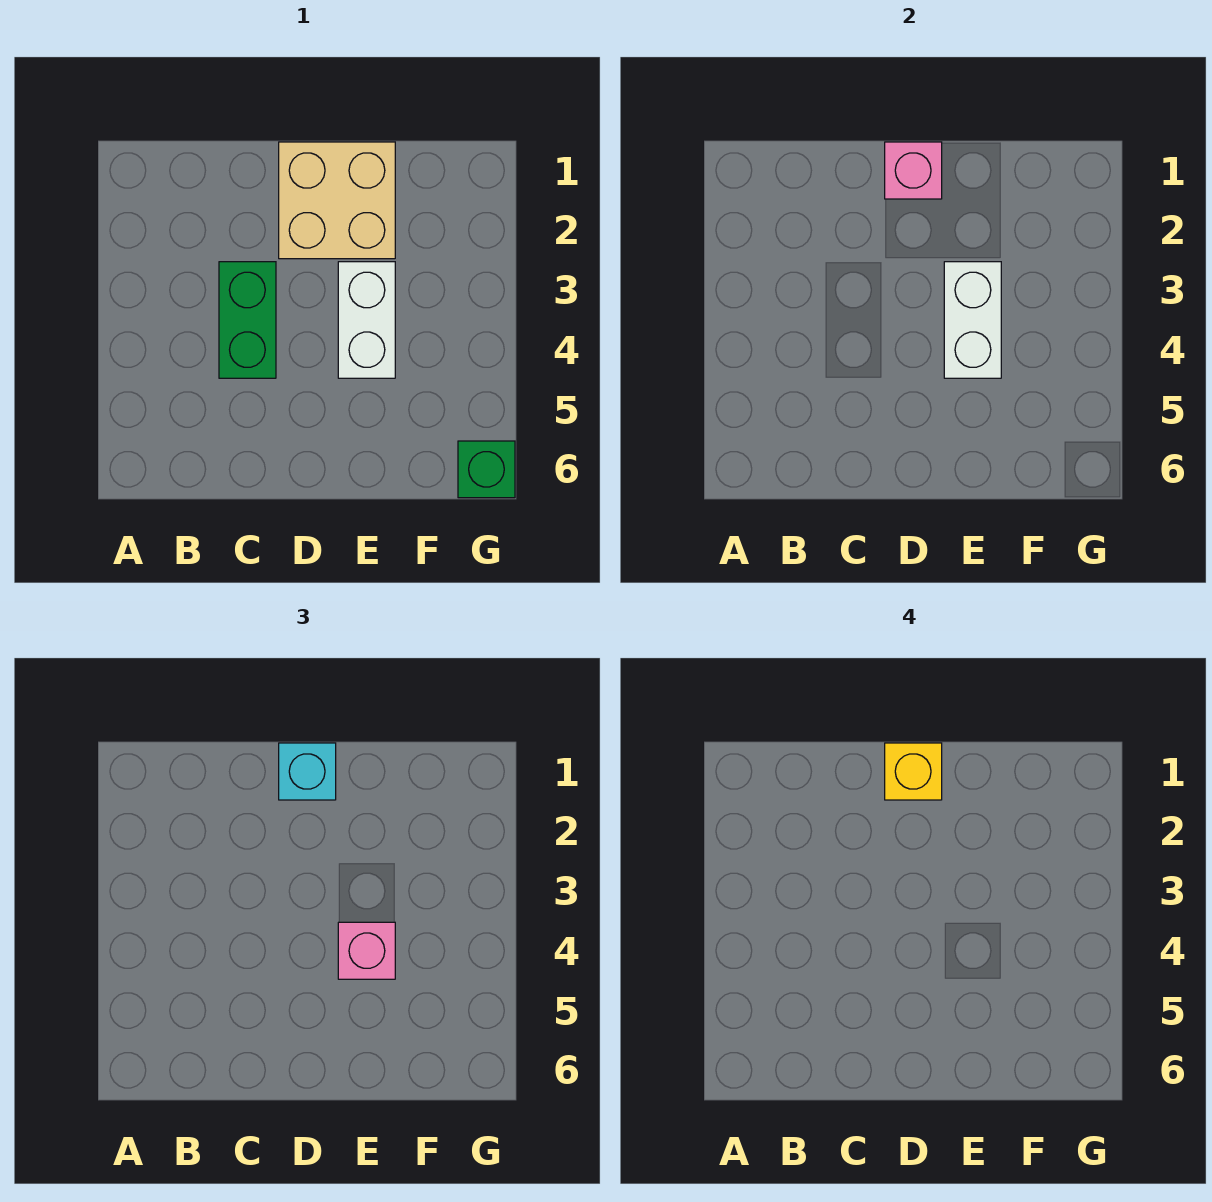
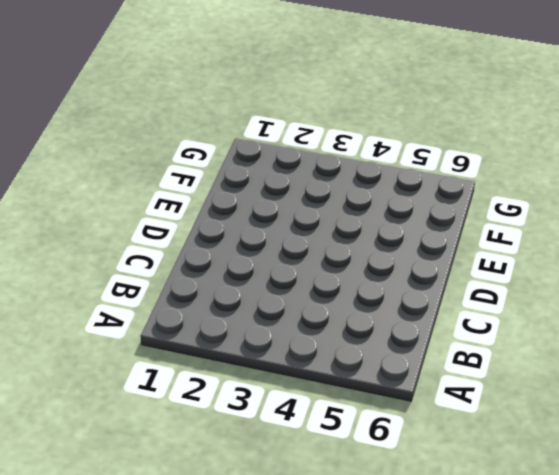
none -> green 1x2 brick [219,262,276,378]
none -> tan 2x2 brick [279,142,395,259]

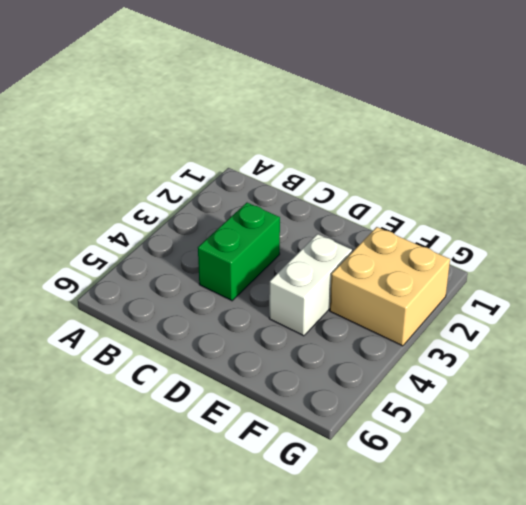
tan 2x2 brick [330,227,450,346] -> tan 2x2 brick moved to [279,142,395,259]
none -> green 1x1 brick [458,441,515,498]
none -> pink 1x1 brick [885,142,942,199]

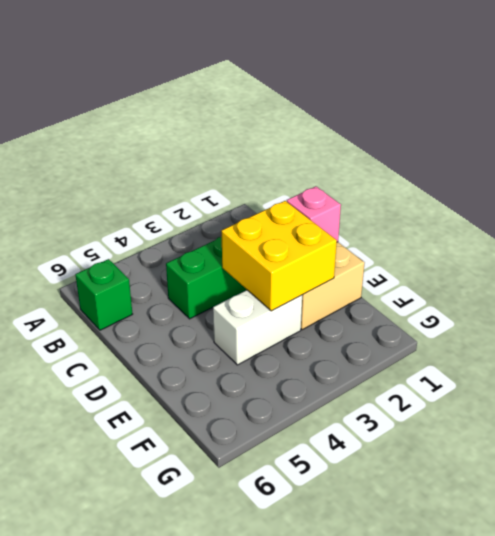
green 1x1 brick [75,259,132,330] -> green 1x1 brick moved to [458,441,515,498]
yellow 2x2 brick [221,201,337,311] -> white 1x2 brick [944,262,1001,378]
none -> cyan 1x1 brick [279,743,336,800]
none -> pink 1x1 brick [338,922,395,979]

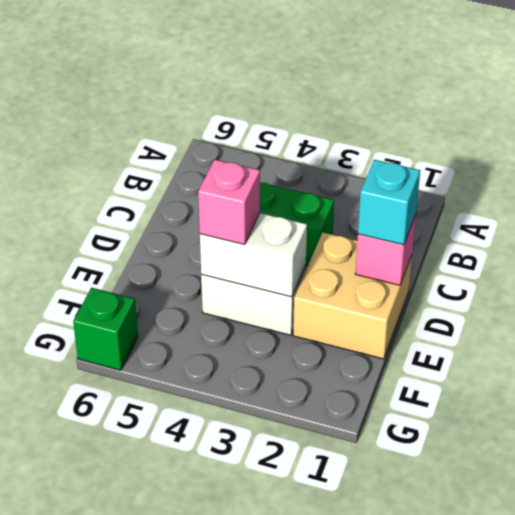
none -> yellow 1x1 brick [885,743,942,800]

